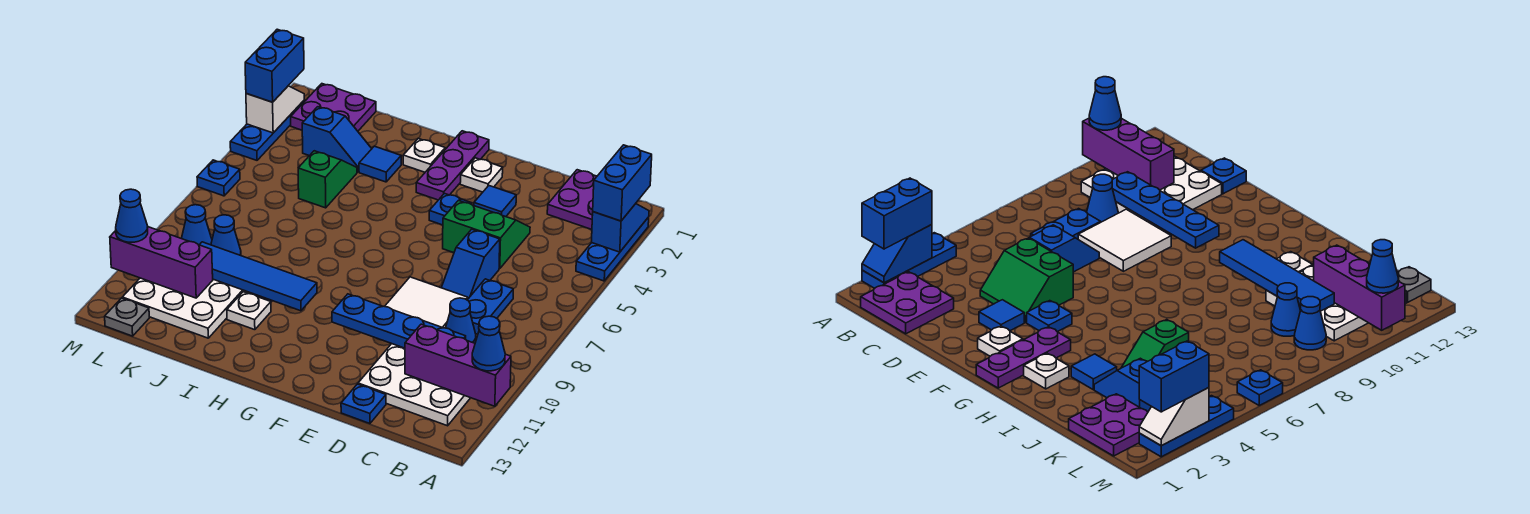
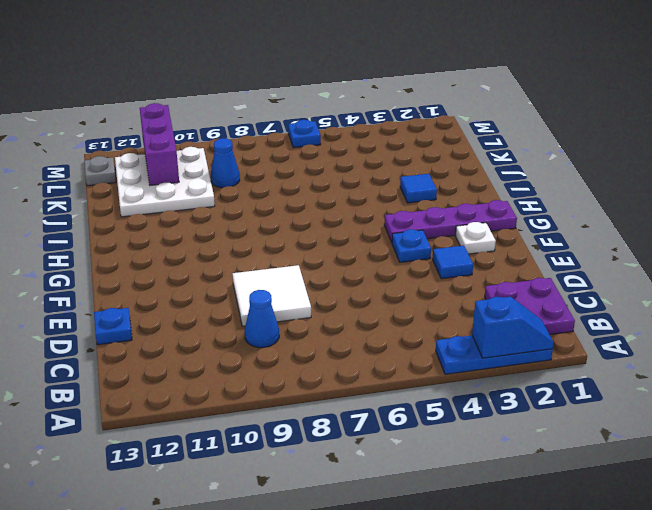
purple 1x4 plate [384,200,517,242] -> purple 1x3 plate [416,131,489,200]
none -> white 3x3 plate [358,344,470,426]
none -> blue 1x2 plate [468,279,513,334]
none -> green 2x2 slope [443,200,530,269]
none -> blue 1x2 slope [441,229,500,299]

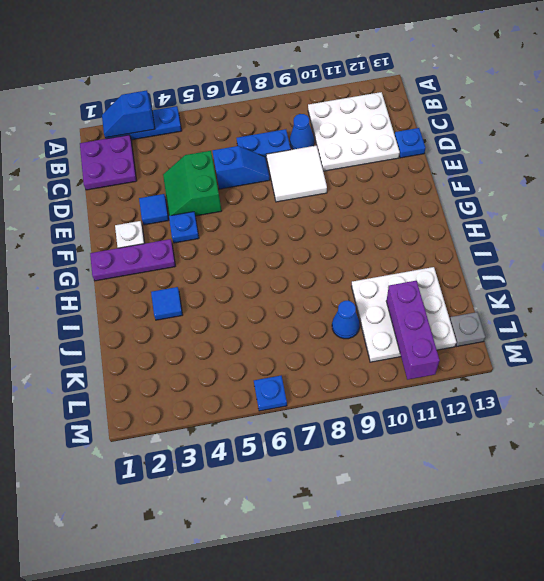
none -> white 1x1 plate [403,139,445,172]
none -> white 1x1 plate [227,292,271,330]
none -> blue 1x2 slope [302,107,372,172]
none -> green 1x2 slope [298,151,357,208]

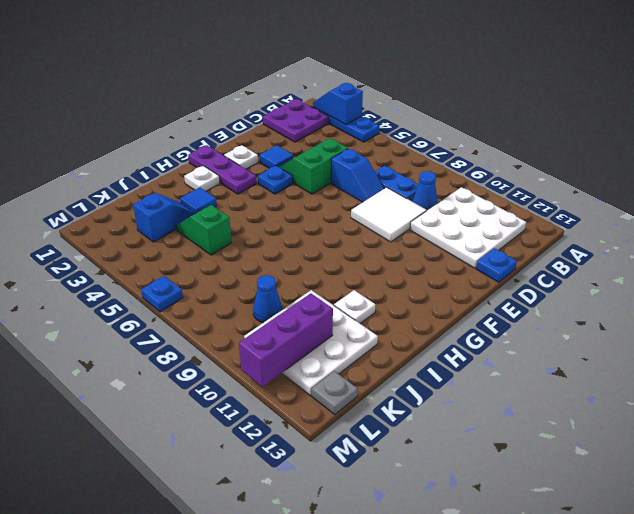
none -> purple 2x2 plate [291,84,376,131]
none -> blue 1x1 cone [181,205,212,245]
none -> blue 1x3 plate [230,100,305,160]
none -> purple 1x3 brick [405,324,511,406]

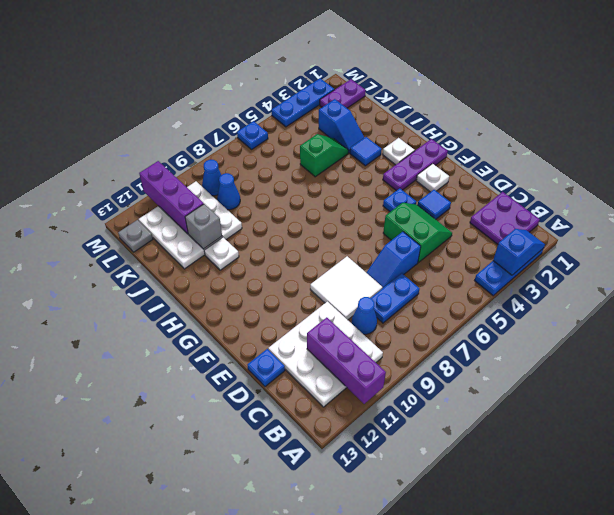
grey 1x1 brick [185,204,222,249] -> none
purple 1x2 plate [320,79,366,108] -> purple 2x2 plate [291,84,376,131]
none -> blue 1x4 plate [332,294,466,348]
none -> blue 1x4 tile [200,242,317,311]
none -> white 1x2 slope [246,86,304,133]
none -> blue 1x2 brick [593,145,652,221]

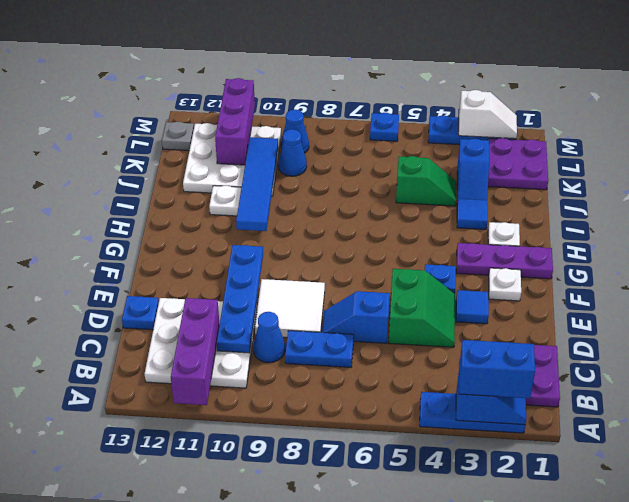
none -> blue 1x1 cone [472,316,505,371]
none -> blue 1x2 brick [245,29,304,102]
none -> blue 1x1 cone [116,189,148,242]

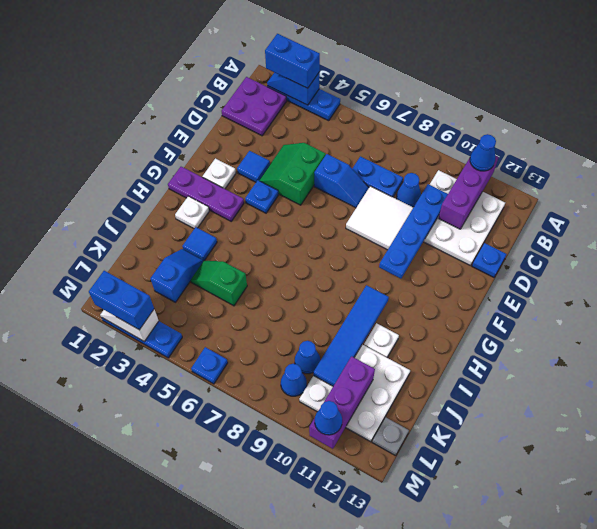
none -> purple 2x2 plate [291,84,376,131]

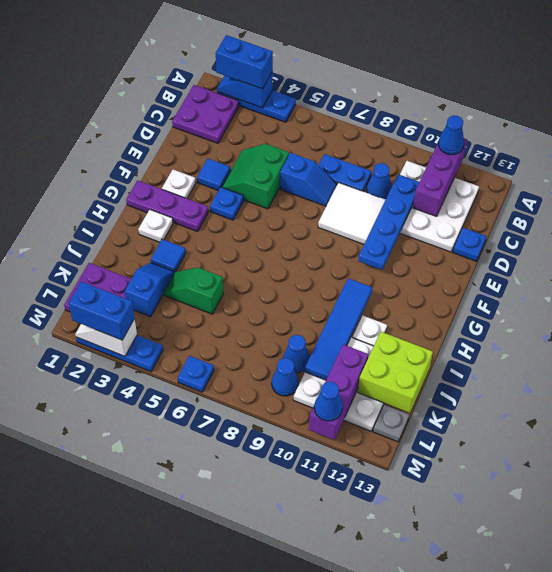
lime 2x2 brick [358,332,433,413] -> none

